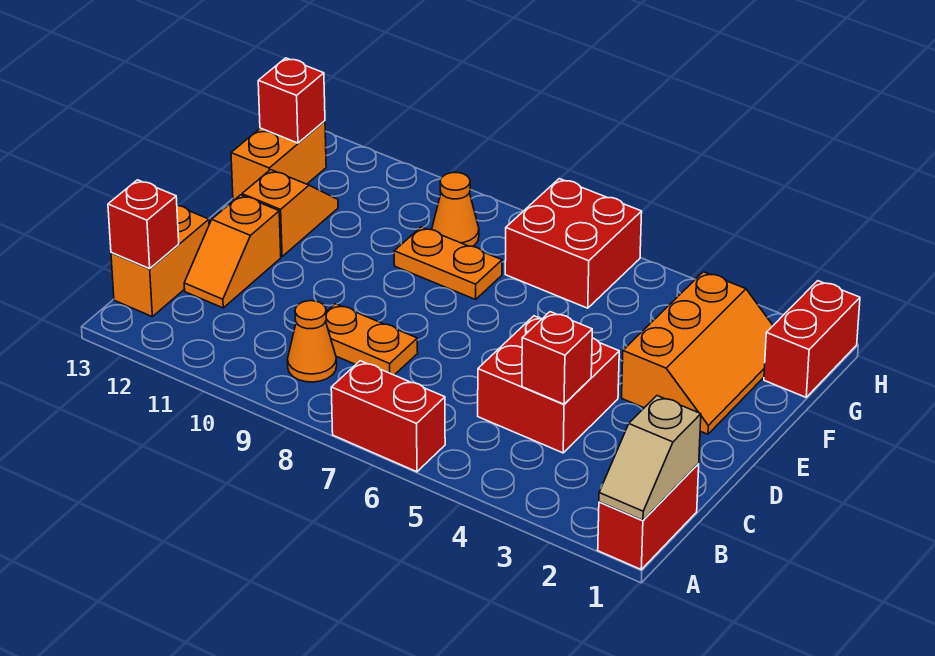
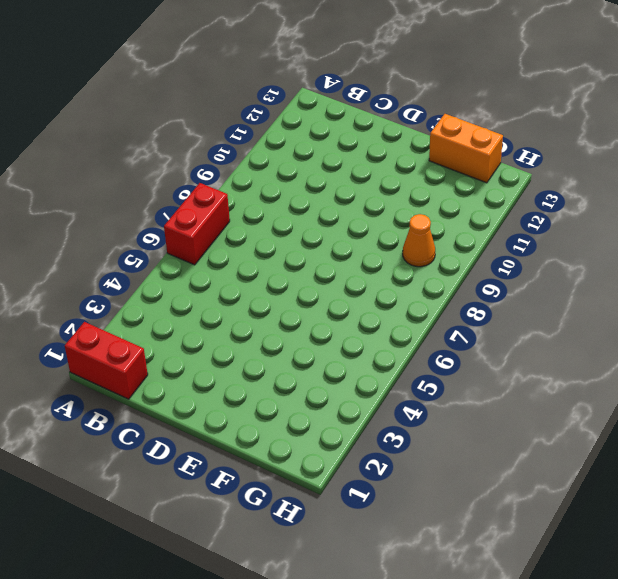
none -> orange 1x1 cone [287,301,337,382]
none -> orange 1x2 brick [111,206,209,316]
none -> red 2x2 brick [478,316,619,453]

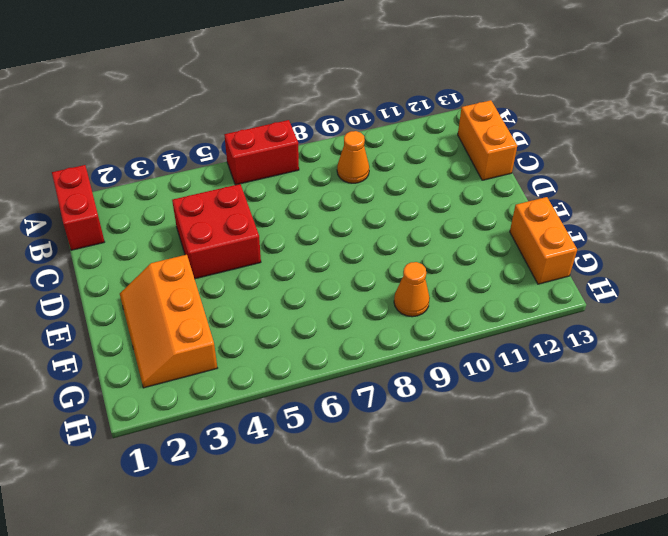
none -> orange 1x2 plate [326,304,418,375]
none -> orange 1x2 slope [184,195,281,308]
none -> orange 1x2 slope [242,170,338,257]

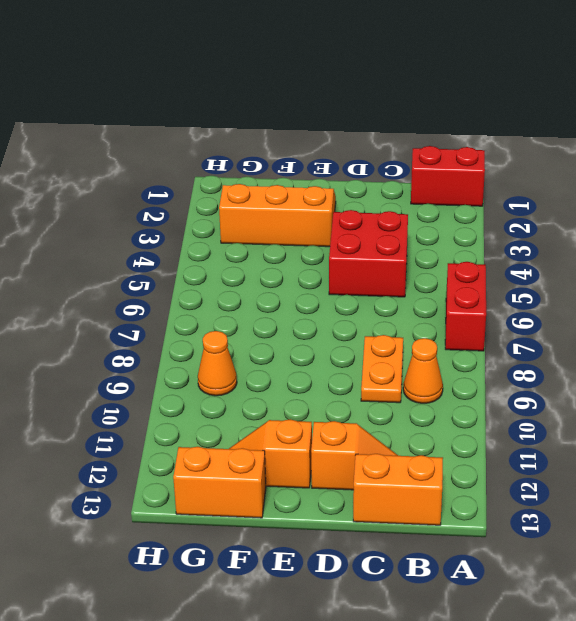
none -> orange 1x2 plate [394,227,502,299]
none -> red 1x2 brick [764,281,860,397]
none -> red 2x2 brick [505,179,642,308]

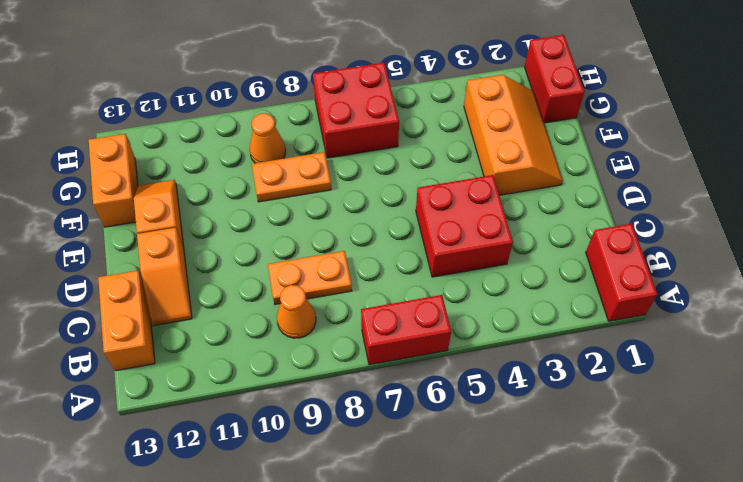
none -> tan 1x2 slope [599,396,701,520]
none -> red 1x1 brick [108,180,179,269]
none -> red 1x1 brick [522,312,592,404]

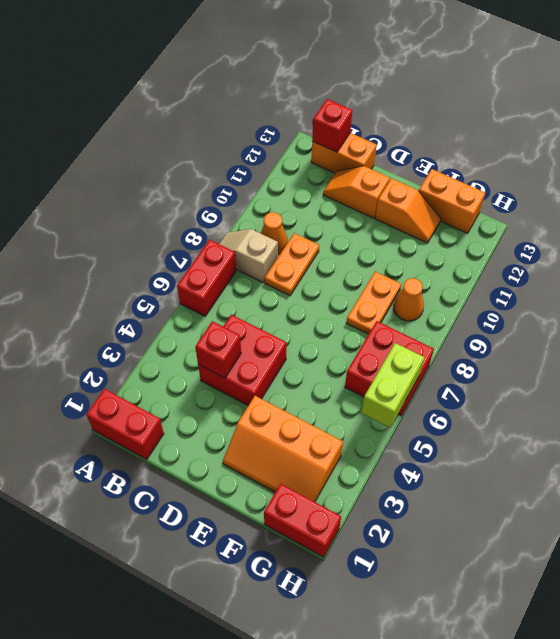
tan 1x2 slope [219,229,278,282] -> tan 1x2 slope moved to [599,396,701,520]
lime 1x2 brick [361,343,424,427] -> none
none -> red 1x1 brick [258,58,325,143]

